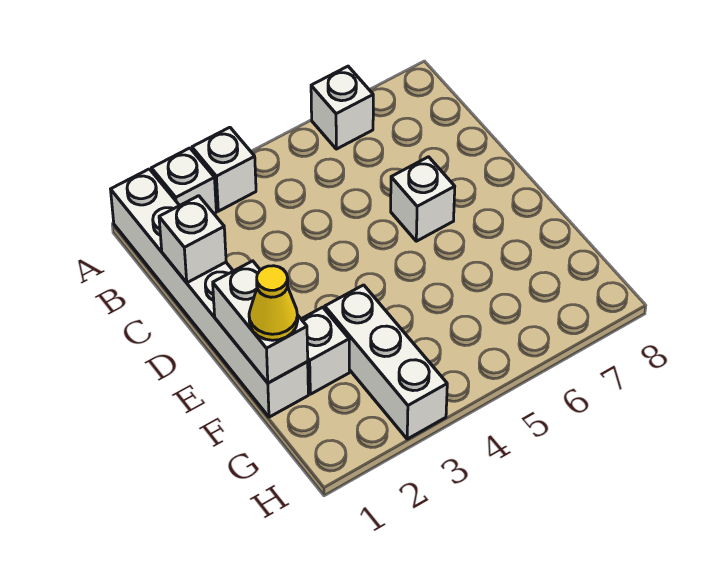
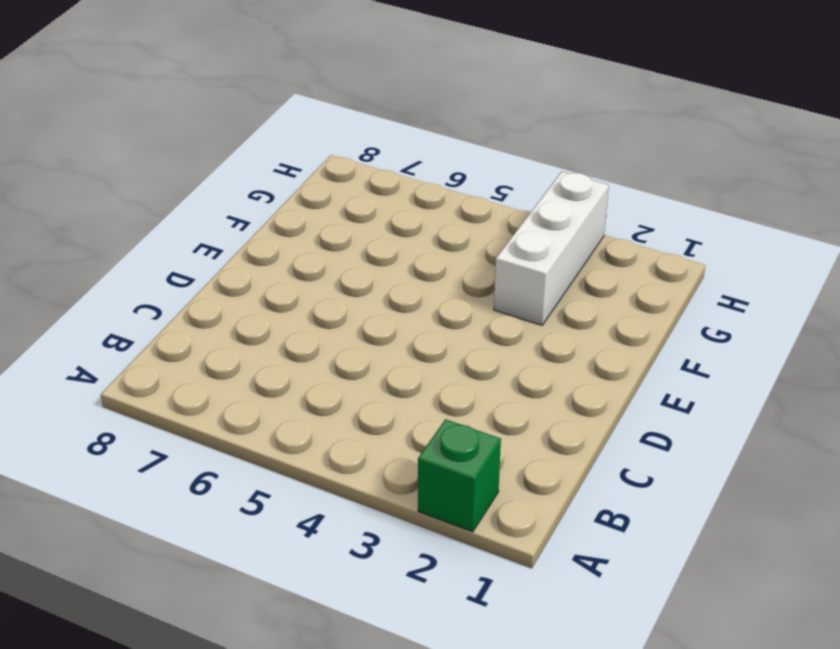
green 1x1 brick [418,419,501,532] -> white 1x1 brick [151,148,216,213]
none -> white 1x6 brick [111,169,308,417]
none -> white 1x1 brick [192,127,256,211]

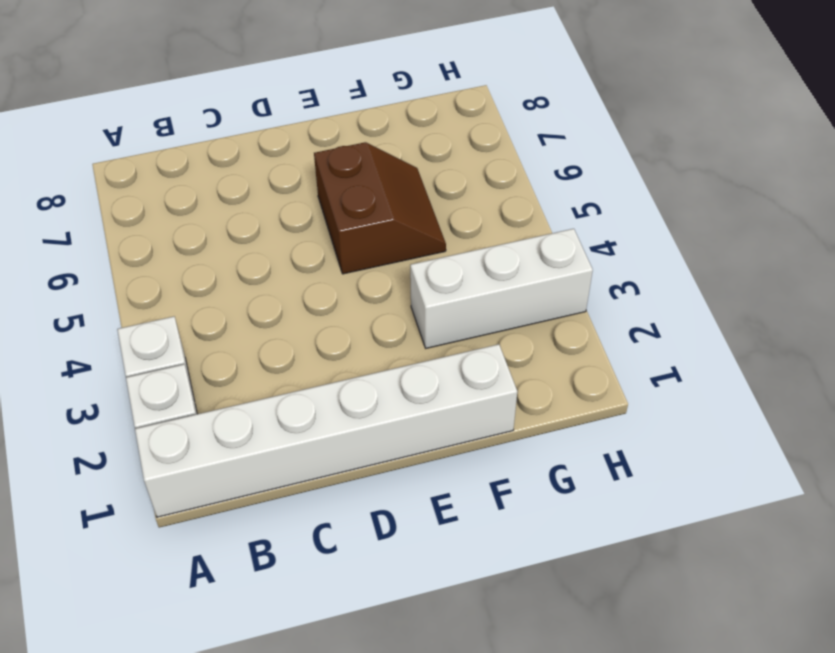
brown 2x2 slope [314,142,446,274] -> none
none -> white 1x1 brick [311,66,373,149]
none -> white 1x1 brick [391,157,455,241]

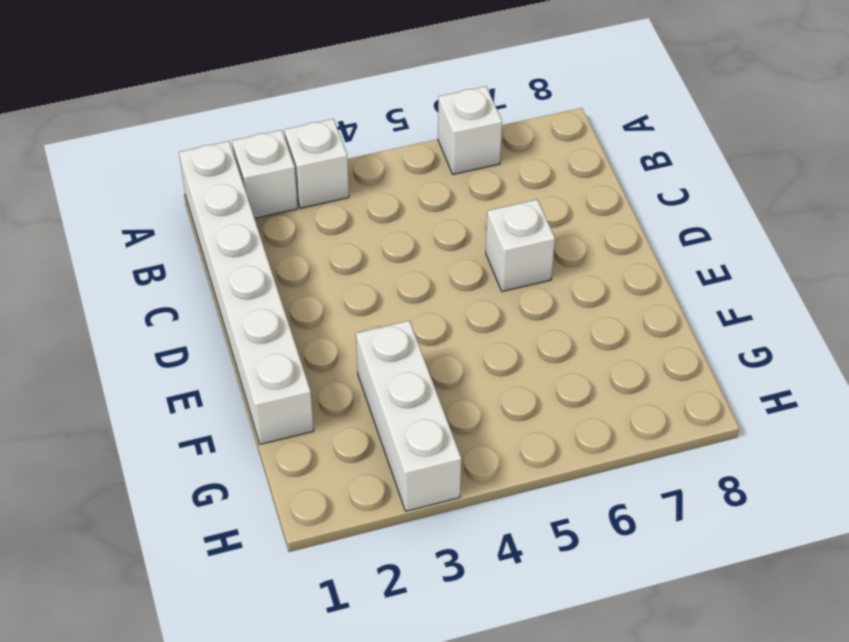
none -> white 1x1 brick [301,307,349,394]
none -> white 1x1 brick [159,196,226,283]

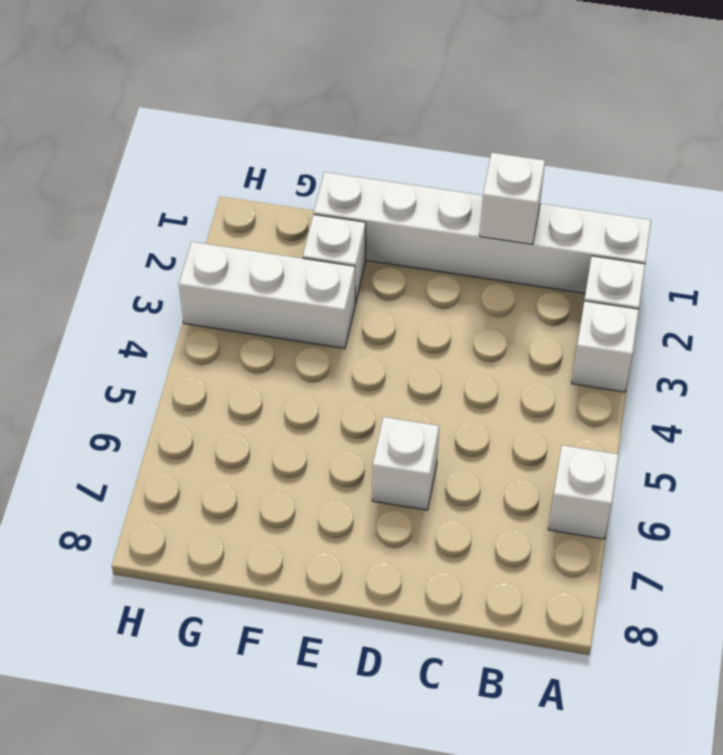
none -> white 1x2 brick [213,261,308,383]
none -> yellow 1x1 cone [249,266,298,340]

